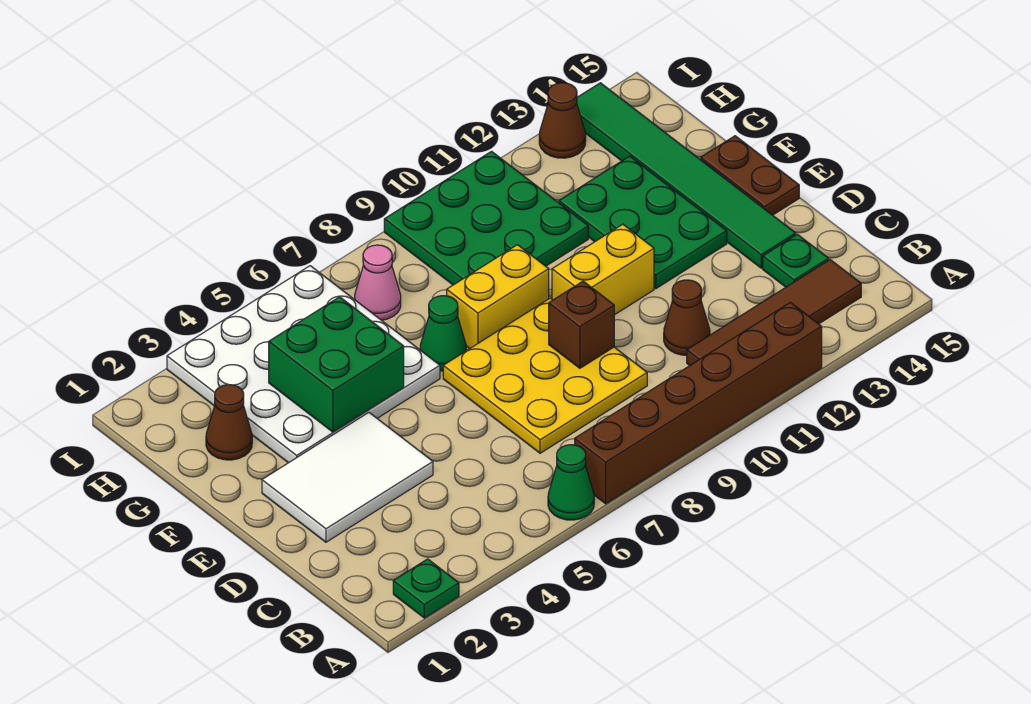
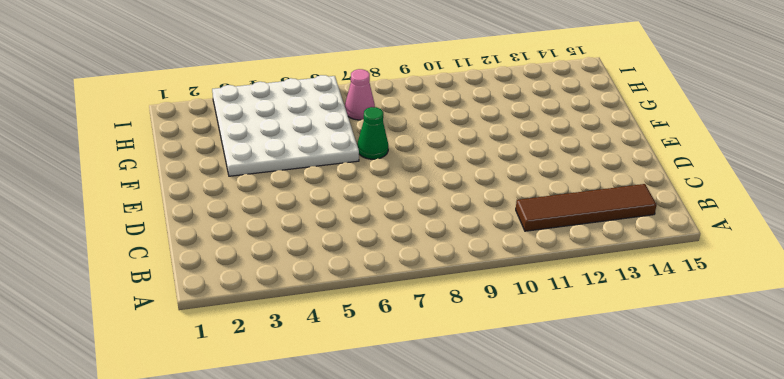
none -> green 1x1 plate [393,559,459,618]
none -> green 1x1 cone [548,445,594,520]
none -> brown 1x6 brick [575,302,822,504]

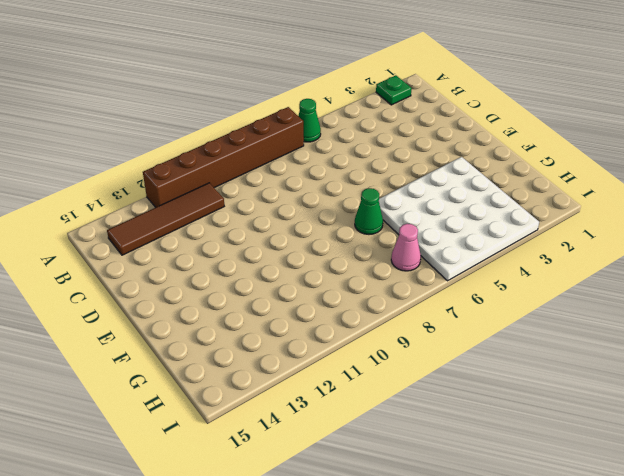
none -> yellow 3x3 plate [443,298,647,453]
none -> brown 1x1 cone [664,280,710,355]
none -> green 1x1 plate [763,234,829,287]

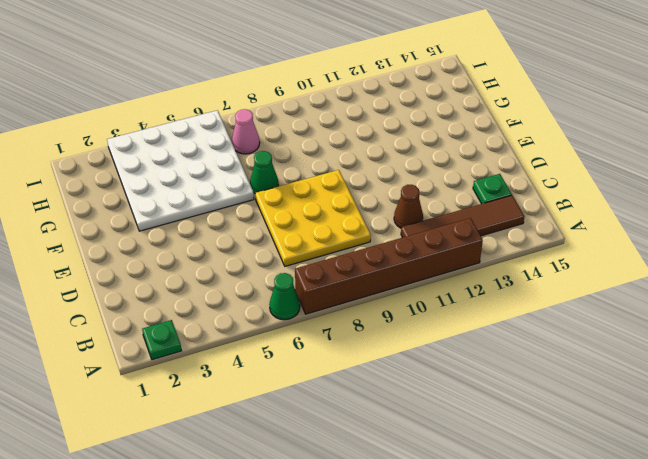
none -> white 2x3 tile [262,412,433,542]
none -> green 1x6 tile [577,83,796,268]
none -> yellow 1x2 brick [552,224,654,315]

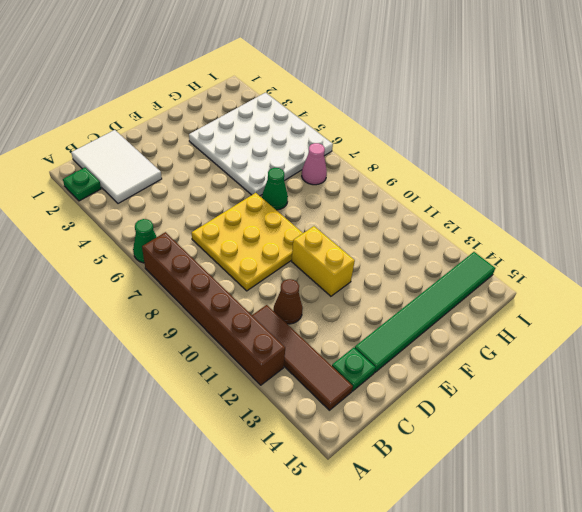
white 2x3 tile [71,130,162,204] -> white 2x3 tile moved to [262,412,433,542]
none -> green 2x3 plate [559,156,727,289]
none -> brown 1x2 plate [701,136,799,215]
none -> yellow 1x2 brick [447,245,549,348]

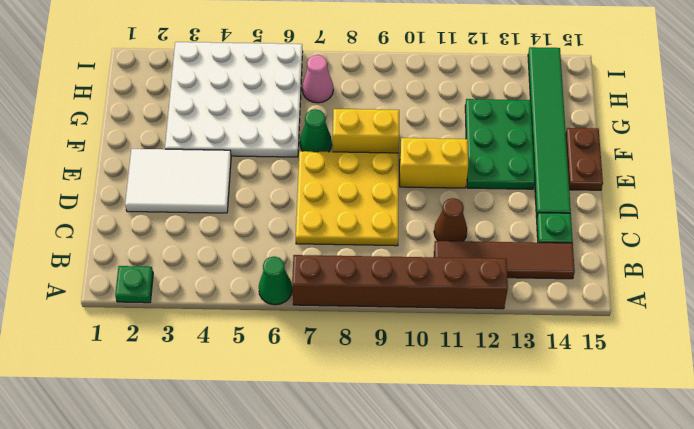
none -> brown 1x1 cone [206,385,252,460]
none -> green 3x3 plate [384,151,588,285]
none -> brown 1x1 cone [539,83,586,158]

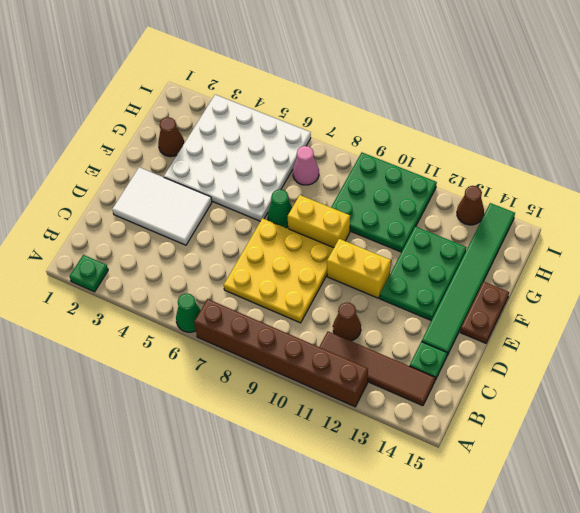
none -> brown 1x1 brick [549,281,614,368]
none -> green 2x2 brick [269,297,404,432]

